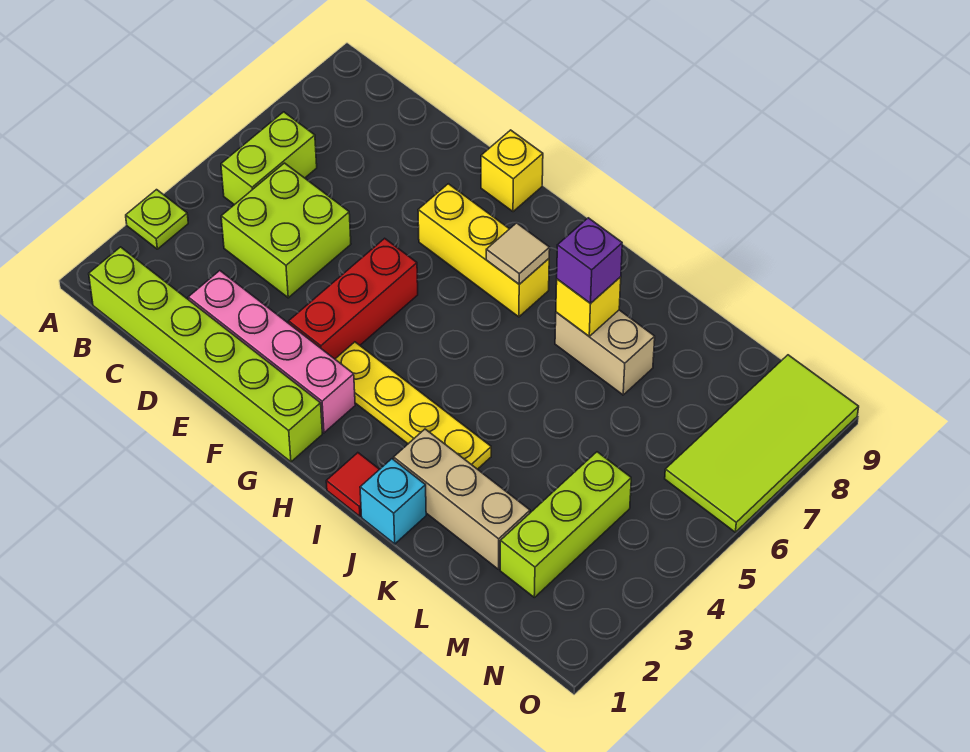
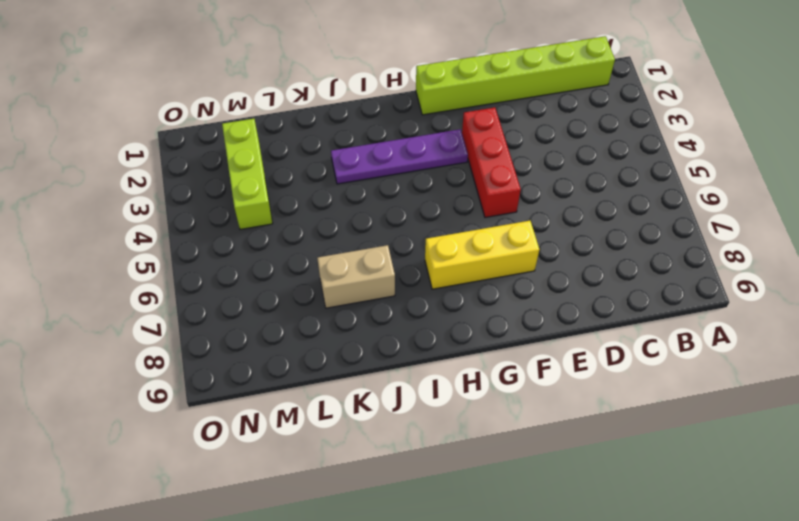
purple 1x4 plate [331,129,468,184] -> yellow 1x4 plate [335,342,491,469]
none -> lime 1x1 plate [126,190,188,249]
none -> lime 1x2 brick [221,112,317,205]
none -> lime 2x2 brick [221,163,351,298]

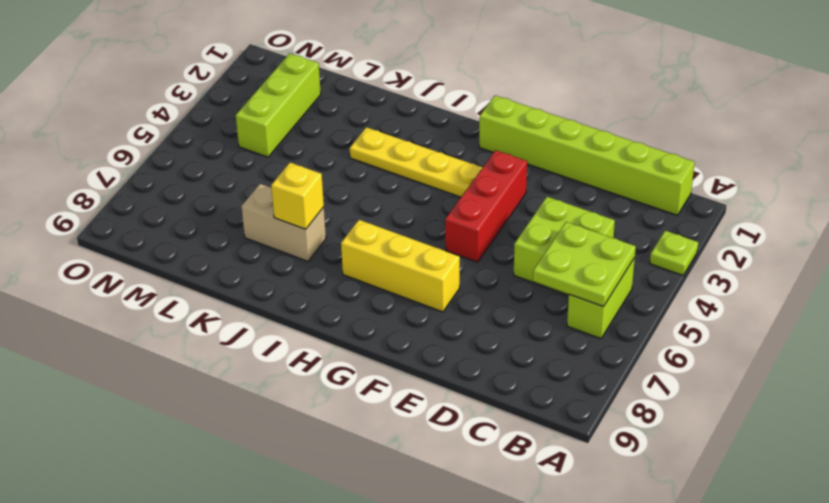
lime 2x2 plate [533,222,636,307] -> none
none -> pink 1x4 brick [188,271,355,433]
none -> yellow 1x1 brick [481,130,543,212]
none -> red 1x1 tile [326,453,380,516]

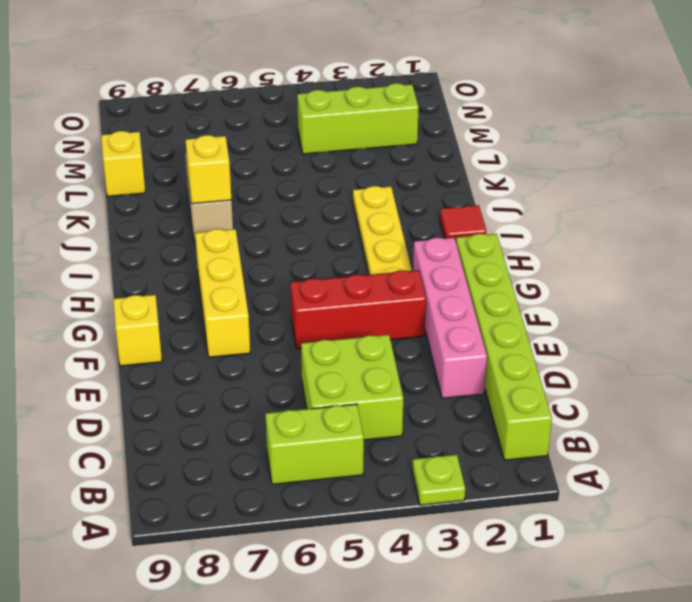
yellow 1x1 brick [101,131,145,196] -> none
none -> cyan 1x1 brick [360,459,426,544]
none -> tan 1x3 brick [394,429,530,569]
none -> lime 2x4 tile [665,355,859,532]

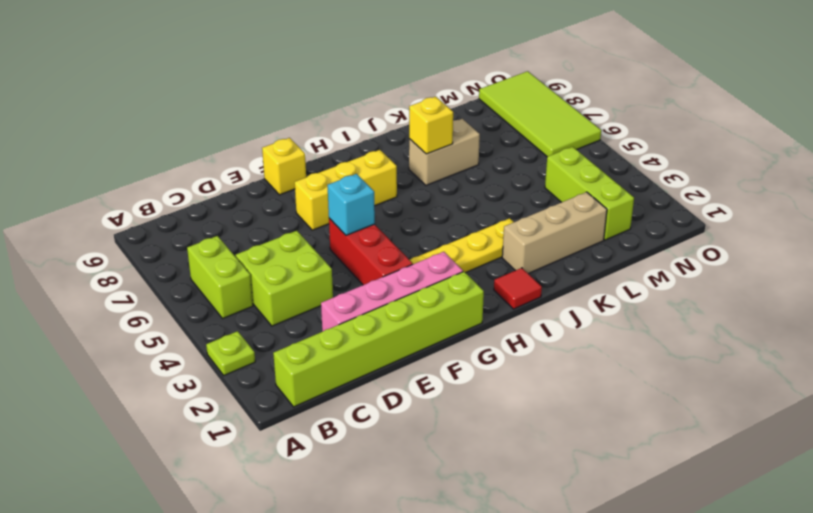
cyan 1x1 brick [328,174,375,235] -> cyan 1x1 brick moved to [360,459,426,544]
none -> tan 1x1 tile [486,223,550,284]
none -> purple 1x1 brick [557,218,622,304]

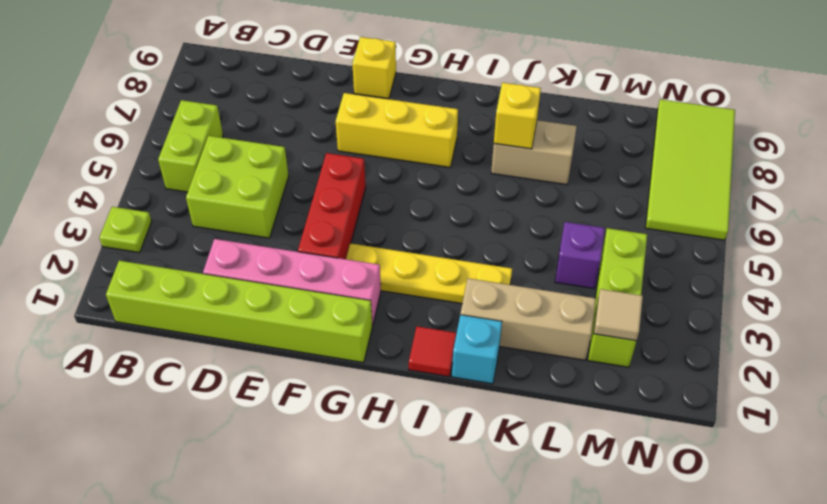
purple 1x1 brick [555,222,605,288] -> purple 1x1 brick moved to [557,218,622,304]
tan 1x1 tile [594,289,643,341] -> tan 1x1 tile moved to [486,223,550,284]

